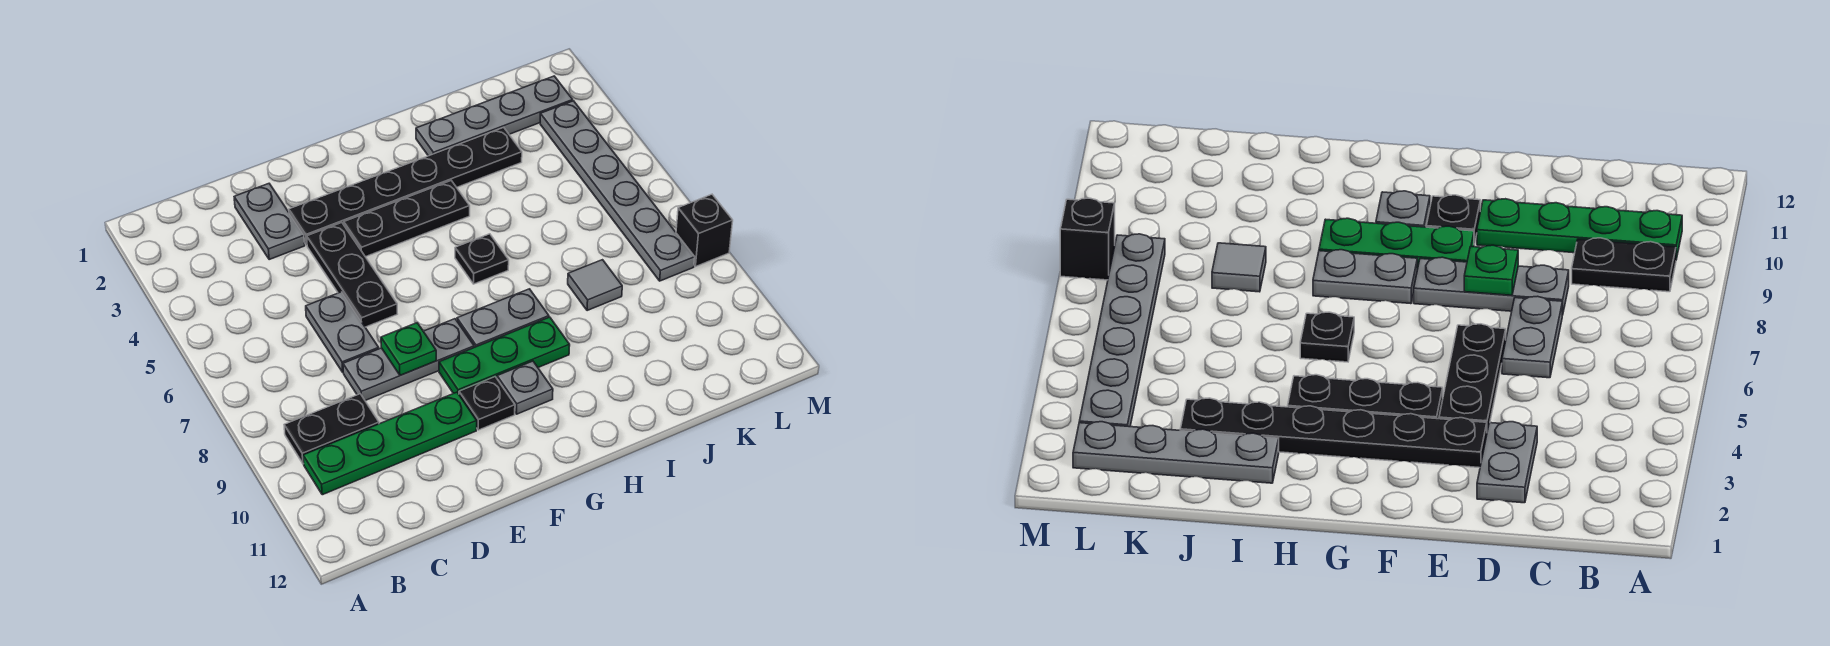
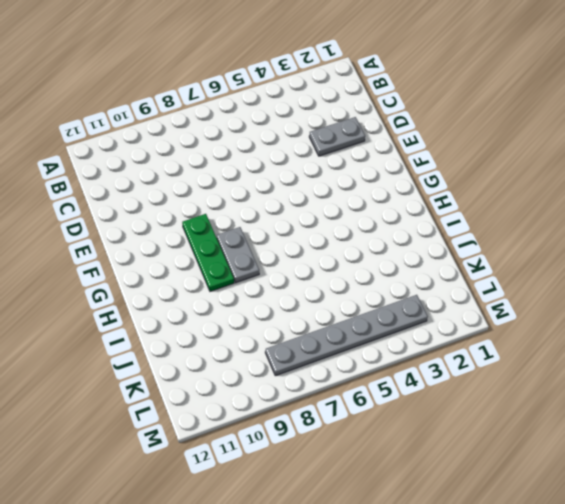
none -> black 1x2 plate [284,394,379,464]
none -> green 1x4 plate [303,392,477,495]
none -> grey 1x2 plate [306,292,379,372]

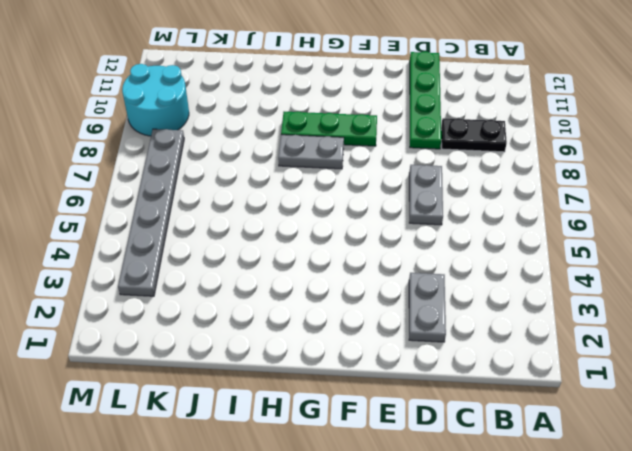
green 1x4 plate [410,51,441,149] -> green 1x4 plate turned to [303,392,477,495]
cyan 2x2 round brick [122,64,189,136] -> none
none -> grey 1x3 plate [343,319,474,400]
none -> black 1x6 plate [289,127,522,245]
none -> black 1x3 plate [307,223,397,327]

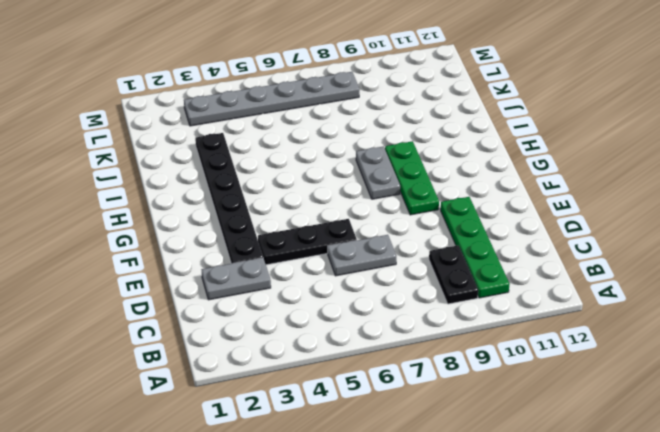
none -> grey 1x3 plate [343,319,474,400]
none -> black 1x3 plate [344,181,470,257]
none -> black 1x1 plate [459,377,515,430]

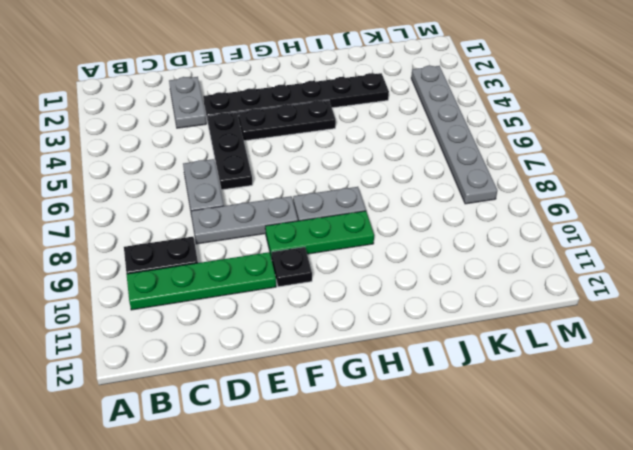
none -> grey 1x1 plate [497,361,553,414]
none -> black 1x1 plate [455,234,509,284]
none -> grey 1x4 plate [416,76,573,156]

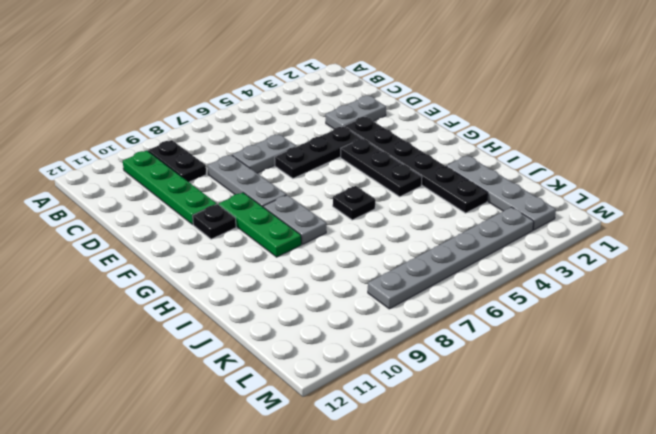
none -> grey 1x1 plate [497,361,553,414]
none -> grey 1x1 tile [568,260,622,311]
none -> black 1x1 brick [676,194,733,267]

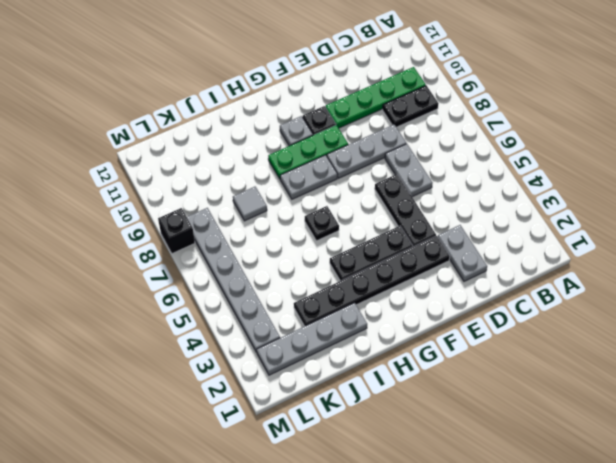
none -> green 1x1 plate [381,323,436,375]

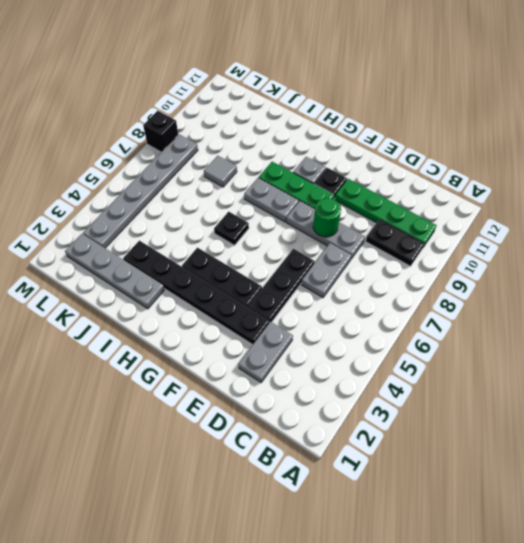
green 1x1 round brick [313,198,341,237] -> green 1x1 plate [381,323,436,375]

